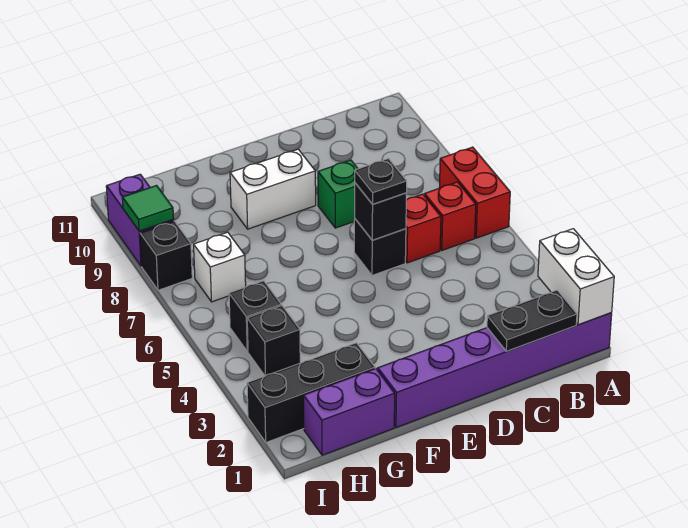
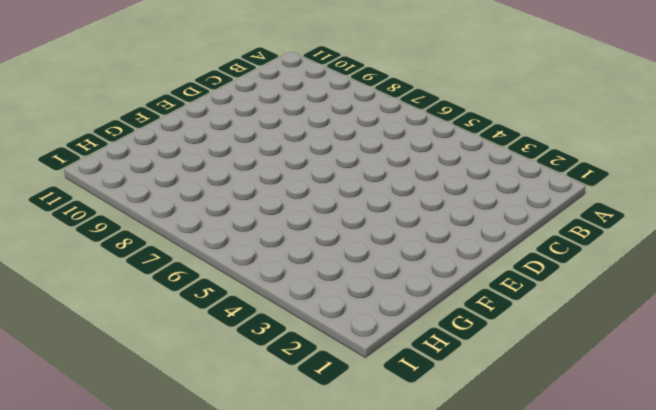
none -> purple 1x6 brick [378,313,612,428]
none -> red 1x2 brick [439,147,510,238]
none -> red 1x1 brick [425,182,476,250]

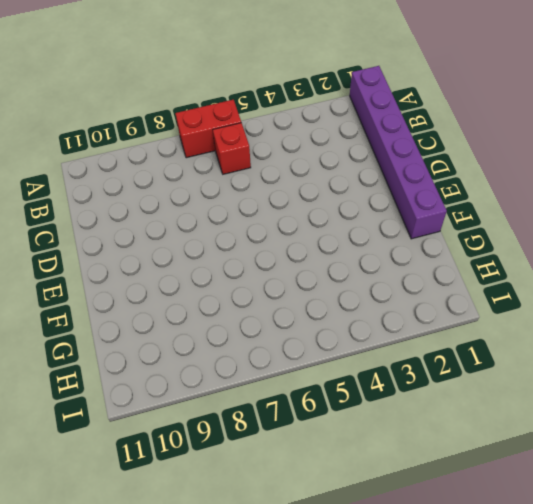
none -> red 1x1 brick [405,194,441,263]
none -> black 1x1 brick [354,219,406,275]
none -> green 1x1 brick [318,160,358,228]

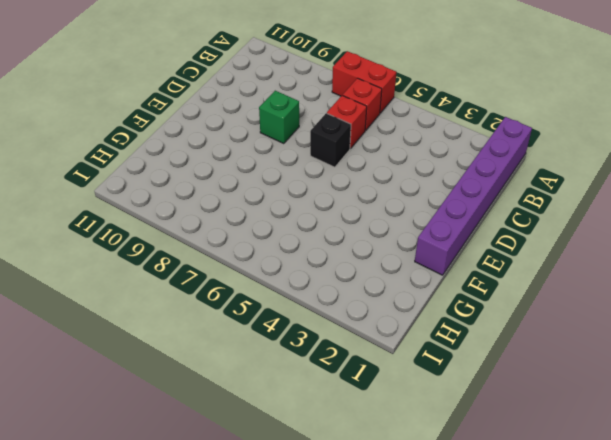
none -> white 1x2 brick [230,149,316,229]
none -> purple 1x2 brick [303,369,395,455]
none -> black 1x3 brick [247,343,375,442]

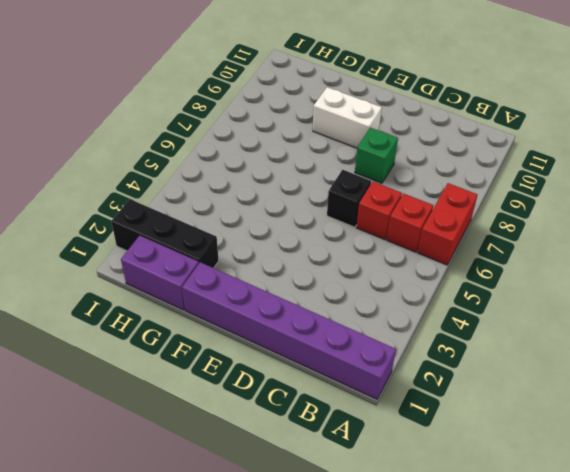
none -> black 1x1 brick [247,306,300,376]
none -> black 1x1 brick [229,281,281,351]
none -> white 1x1 brick [194,232,246,302]

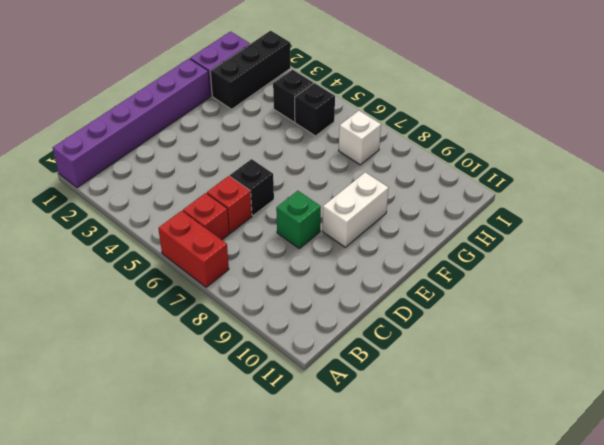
none -> black 1x1 brick [140,221,192,290]
none -> purple 1x2 brick [106,174,174,266]
none -> white 1x2 brick [538,229,614,325]

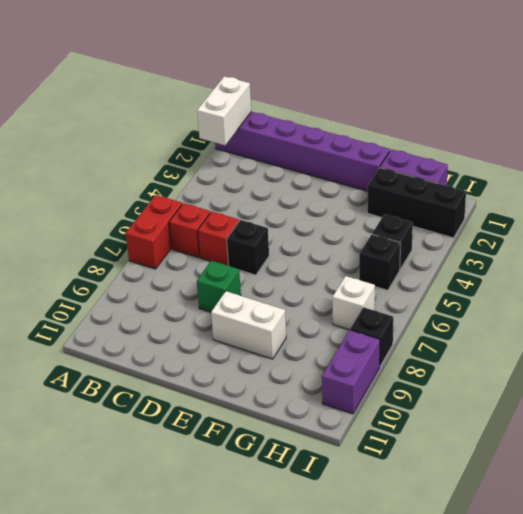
none -> black 1x2 plate [487,290,577,351]
none -> black 1x1 brick [355,183,407,240]
none -> green 1x1 tile [122,186,174,231]

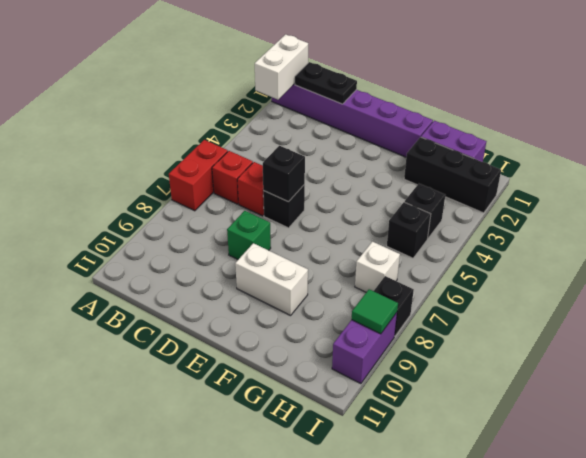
none -> black 1x1 plate [355,158,407,204]

